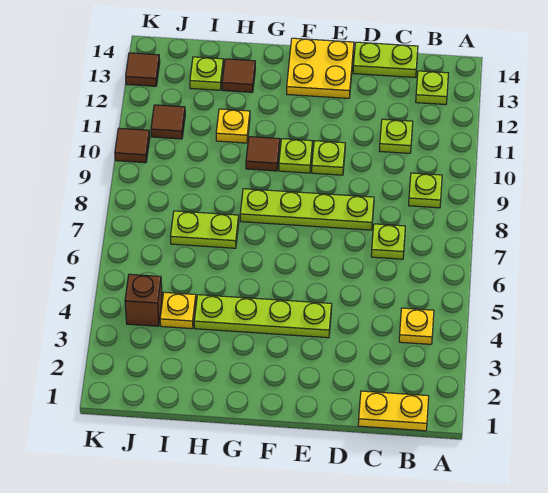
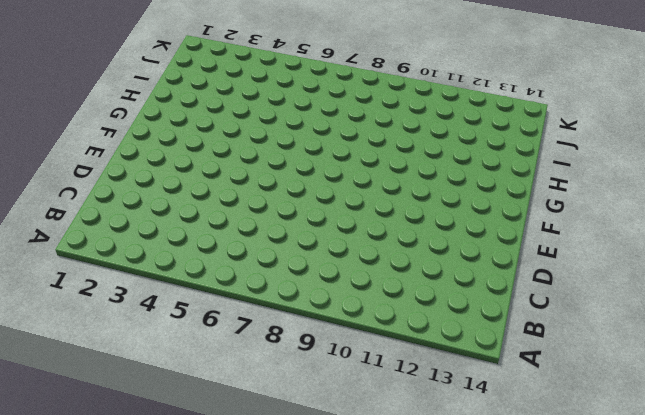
none -> yellow 1x2 plate [358,391,429,431]
none -> yellow 1x1 plate [399,308,434,344]
none -> lime 1x1 plate [409,173,442,208]

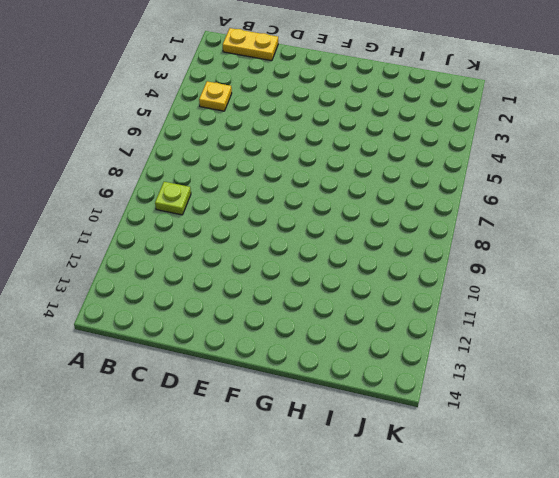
none -> lime 1x1 plate [416,71,448,105]
none -> lime 1x1 plate [371,224,405,259]
none -> lime 1x1 plate [380,119,413,153]

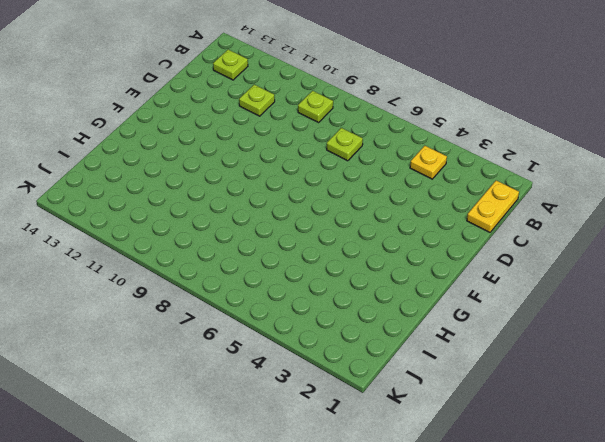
none -> lime 1x2 plate [353,42,418,78]
none -> lime 1x4 plate [240,189,374,230]
none -> lime 1x4 plate [194,295,332,338]

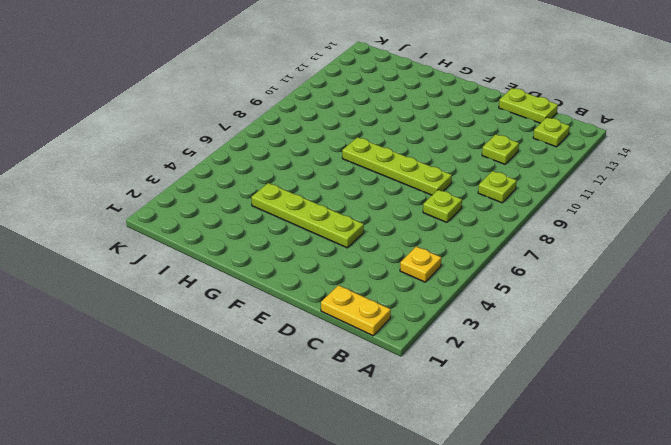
none -> lime 1x1 plate [312,141,345,175]
none -> yellow 2x2 plate [287,38,354,98]
none -> lime 1x1 plate [279,139,313,173]

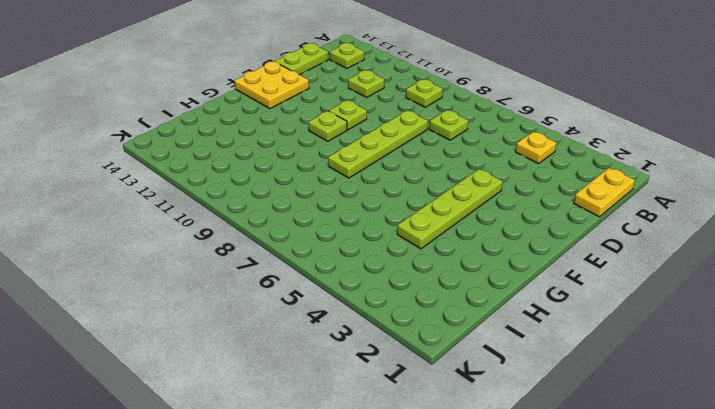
none -> brown 1x1 tile [246,137,280,171]
none -> lime 1x2 plate [170,211,239,248]
none -> yellow 1x1 plate [216,109,250,143]

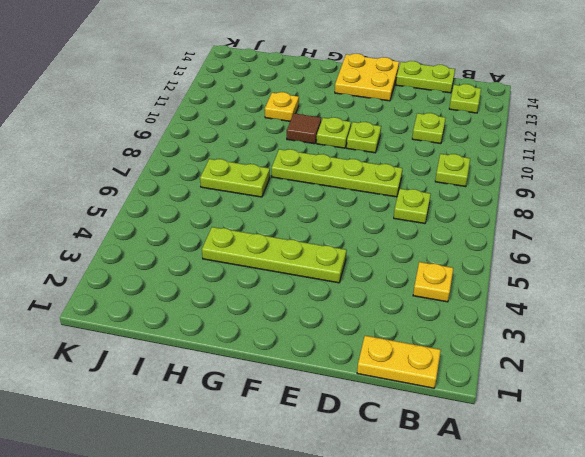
none -> brown 1x1 tile [222,59,255,92]
none -> yellow 1x1 plate [160,292,196,329]
none -> lime 1x1 plate [190,57,223,90]

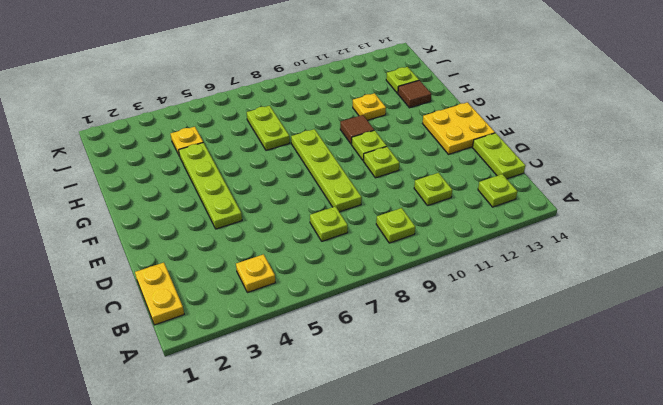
none -> brown 1x1 brick [125,274,162,326]
none -> brown 1x1 tile [151,105,185,139]
none -> brown 1x1 tile [115,128,150,163]

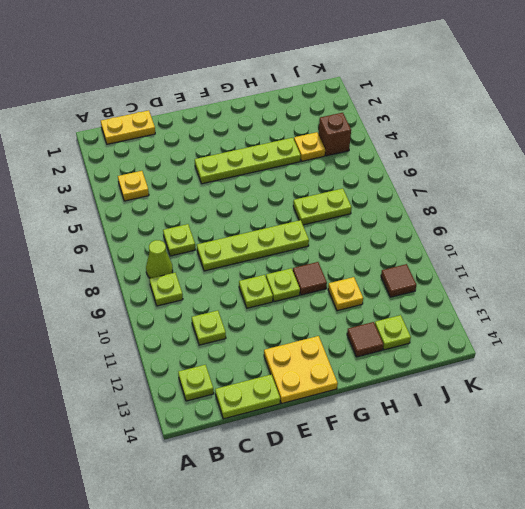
lime 1x1 cone [146,240,173,278] -> none
none -> brown 1x1 tile [115,128,150,163]
none -> brown 1x1 tile [126,53,160,86]

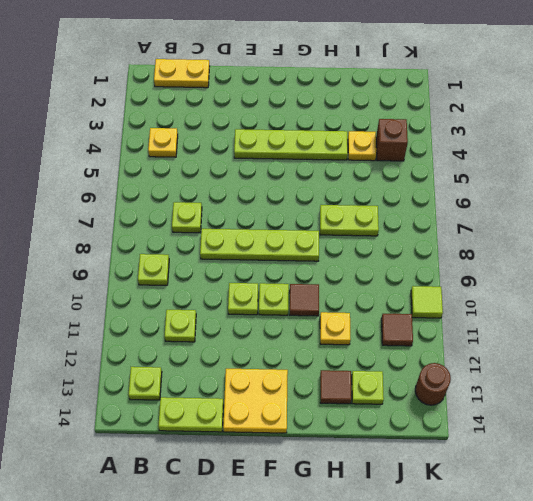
lime 1x1 tile [411,286,443,318] -> brown 1x1 tile [115,128,150,163]
brown 1x1 round brick [415,363,451,405] -> brown 1x1 tile [126,53,160,86]

